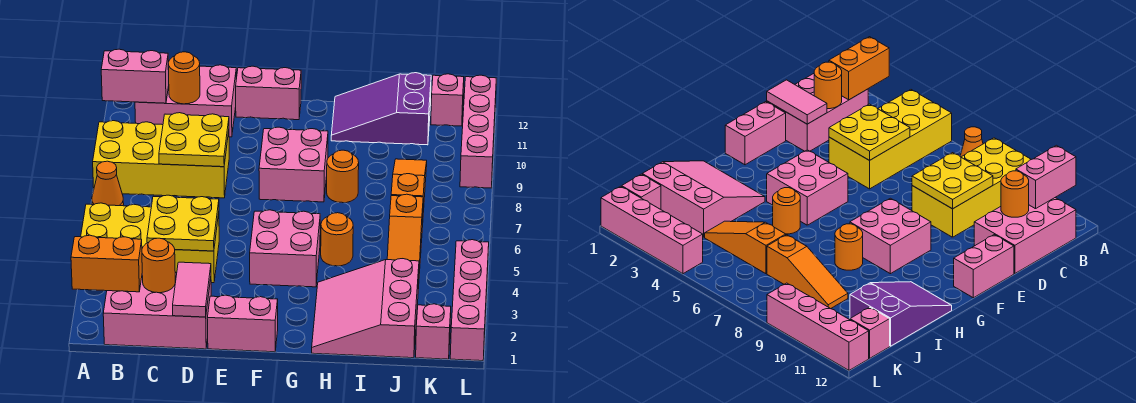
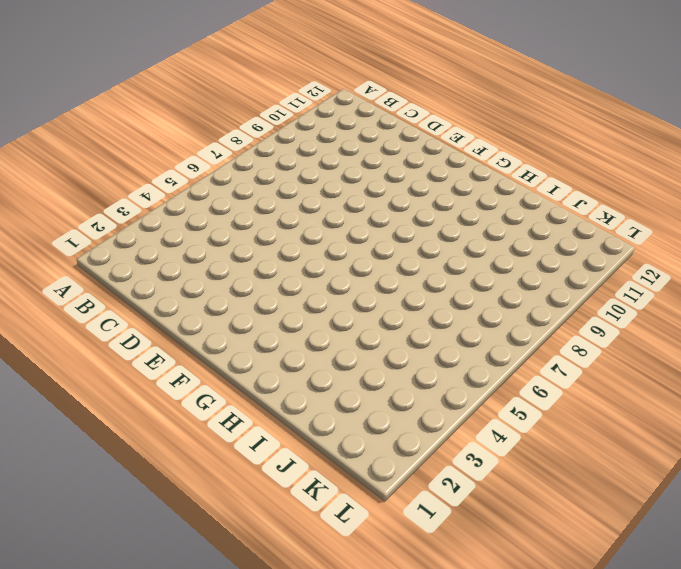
none -> yellow 2x4 brick [81,203,219,283]
none -> orange 1x1 cone [92,161,124,206]
none -> yellow 2x4 brick [93,121,229,198]

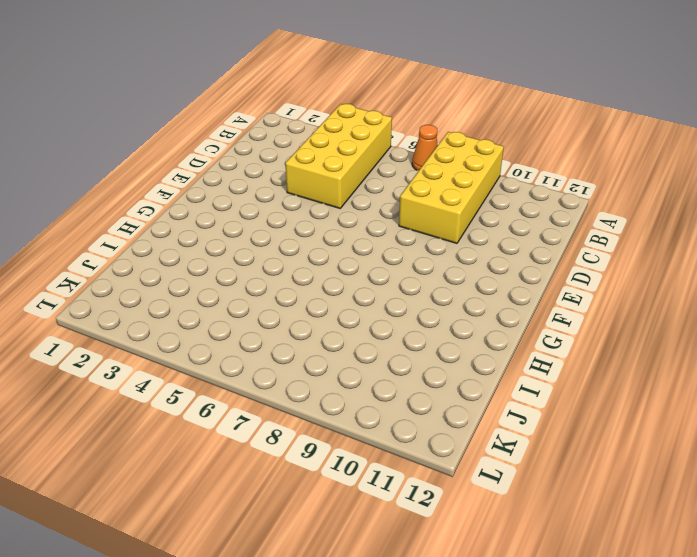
none -> pink 2x3 brick [103,273,211,349]
none -> pink 2x3 brick [135,65,236,137]
none -> pink 1x2 brick [207,295,278,352]

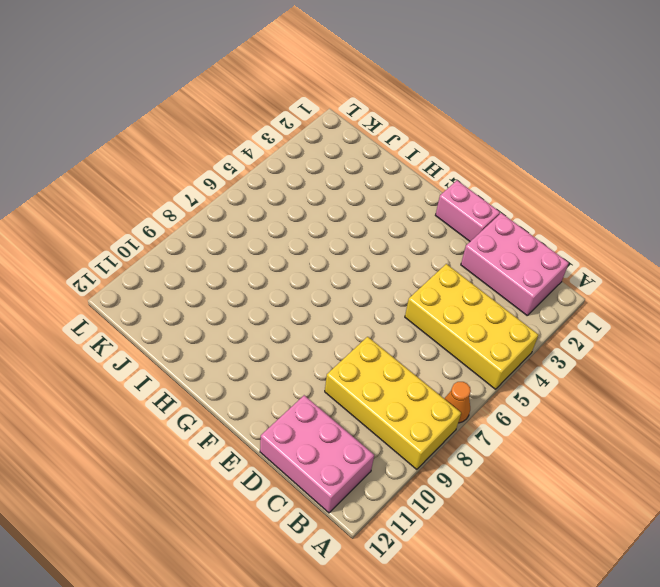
none -> pink 1x2 brick [236,66,301,120]
none -> pink 2x2 brick [250,210,320,287]
none -> pink 2x2 brick [259,127,328,202]

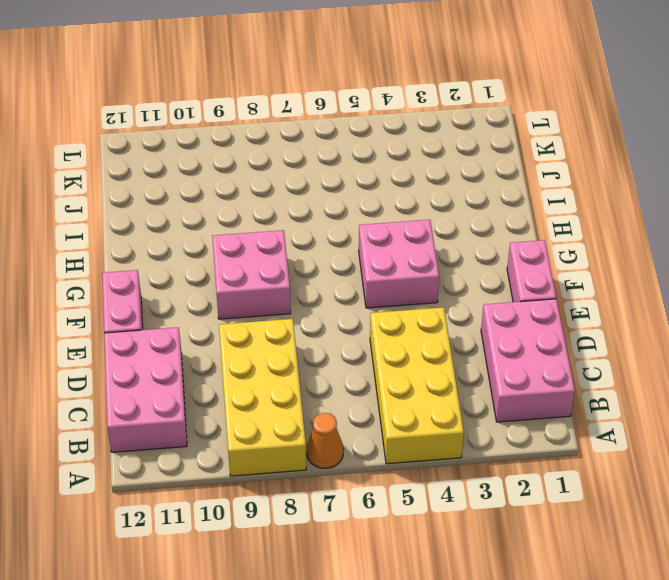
none -> pink 3x3 slope [312,259,419,358]
none -> orange 1x1 round brick [321,213,353,266]
none -> orange 1x1 round brick [327,150,359,203]

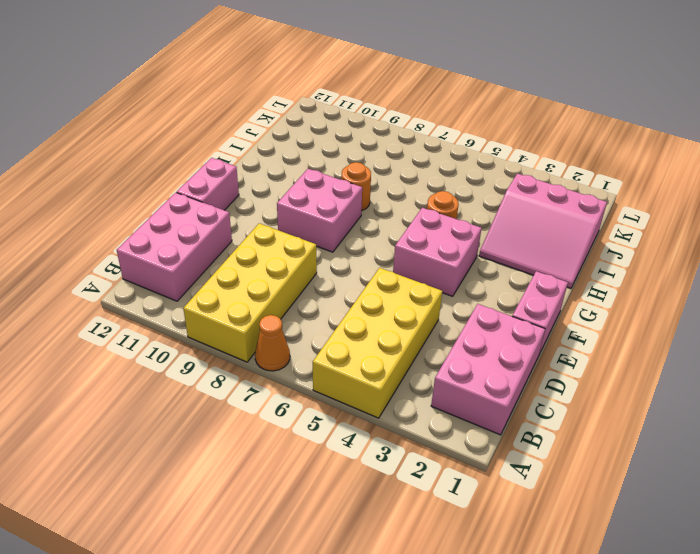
none -> purple 2x3 slope [331,73,431,145]
none -> orange 1x3 slope [387,194,423,289]
none -> orange 1x3 slope [391,159,427,213]

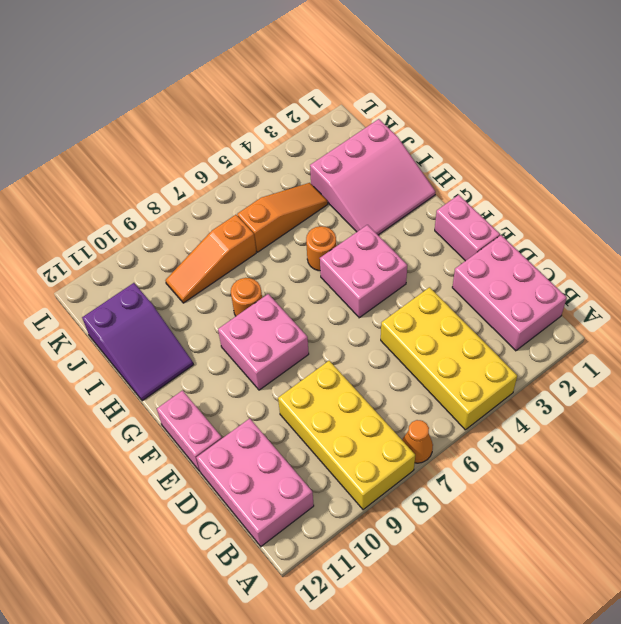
none -> pink 1x1 brick [416,304,451,359]
none -> pink 1x1 brick [431,74,464,126]
none -> pink 1x4 brick [450,240,489,361]

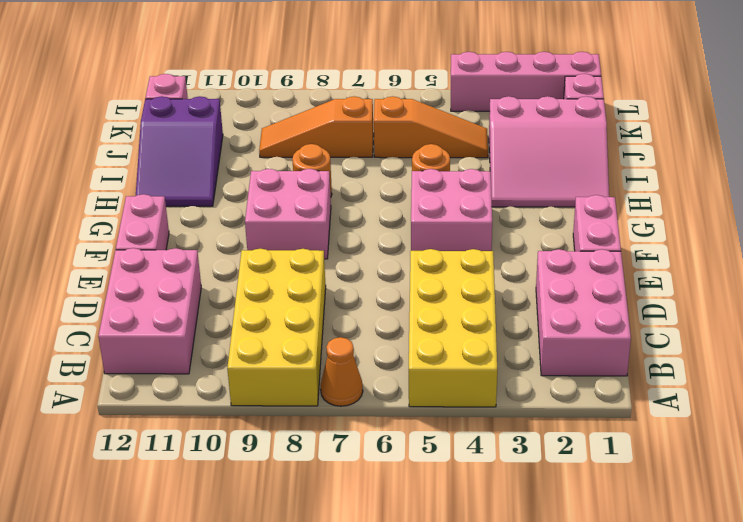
none -> pink 1x4 brick [460,75,496,188]
none -> orange 1x2 brick [71,235,142,292]
none -> pink 1x2 brick [101,49,169,103]

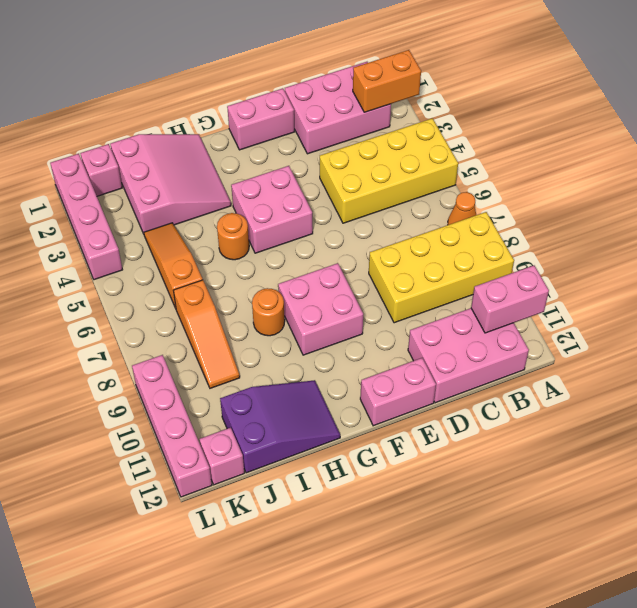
none -> orange 1x1 round brick [142,238,175,293]
none -> yellow 2x2 plate [147,195,219,251]
none -> yellow 2x2 plate [159,113,229,167]

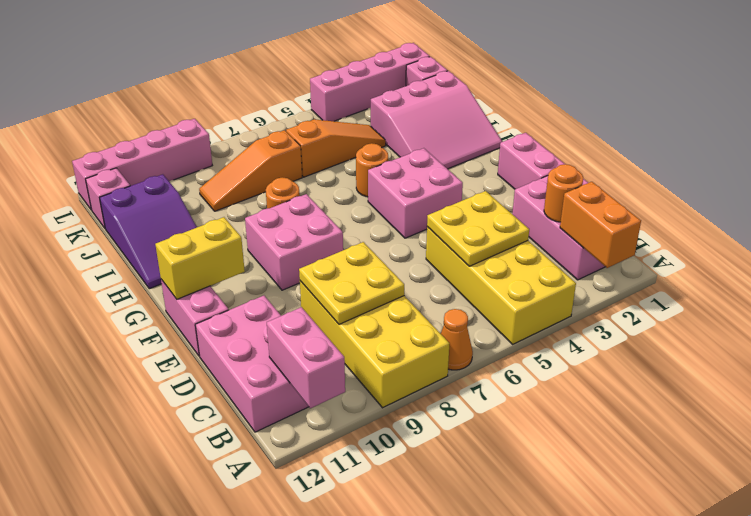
yellow 1x2 brick [155,217,245,299] -> none
none -> orange 1x1 round brick [168,52,200,104]
none -> pink 1x2 tile [173,262,211,317]

